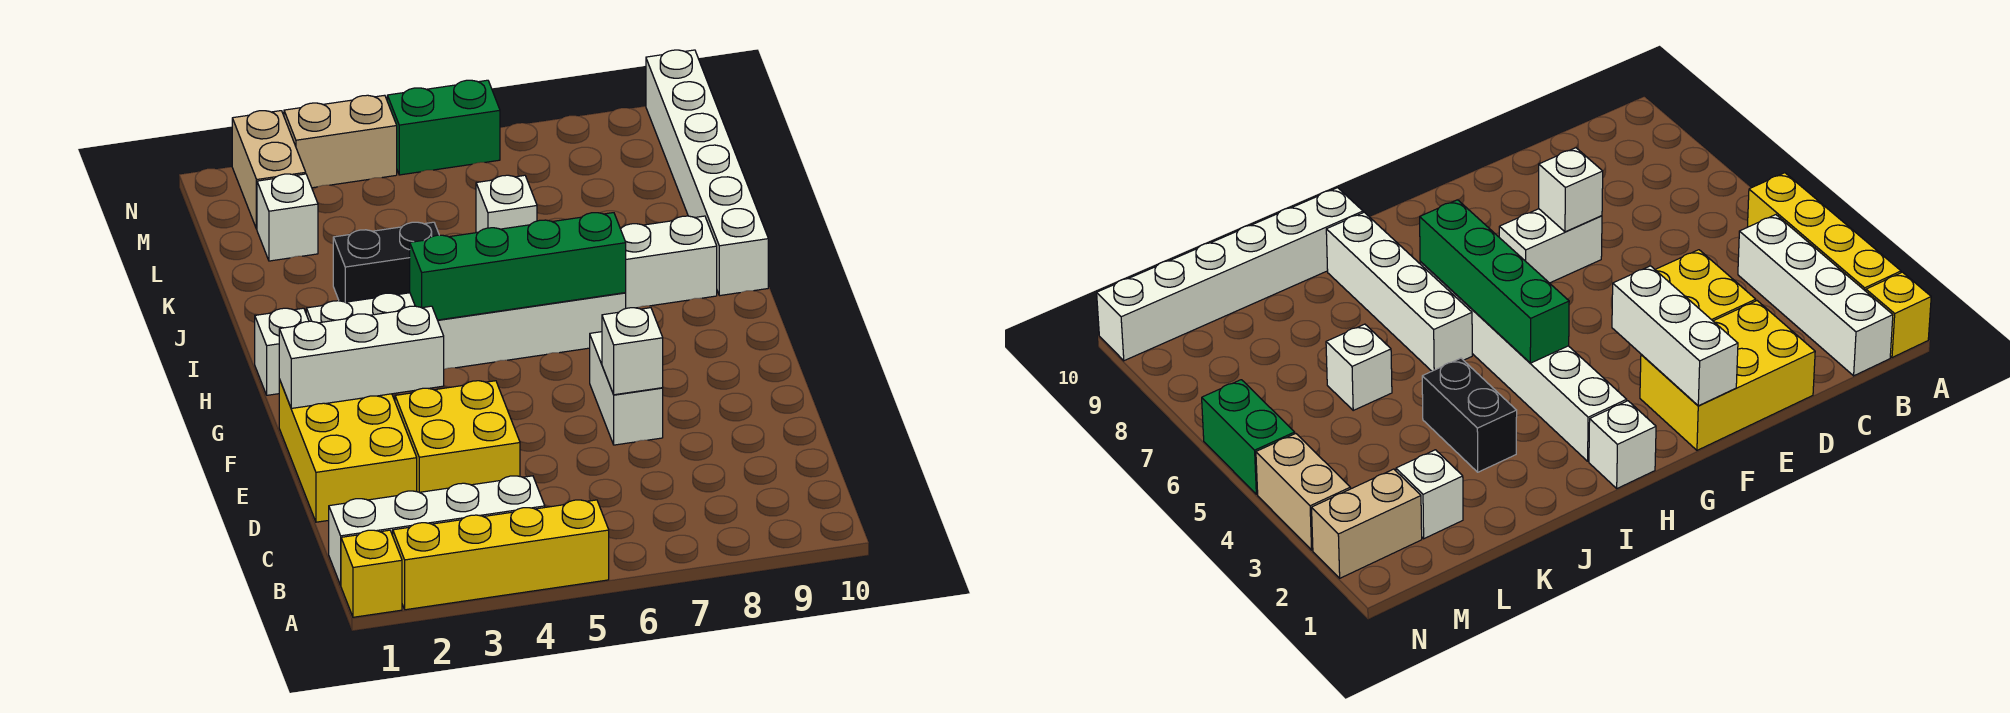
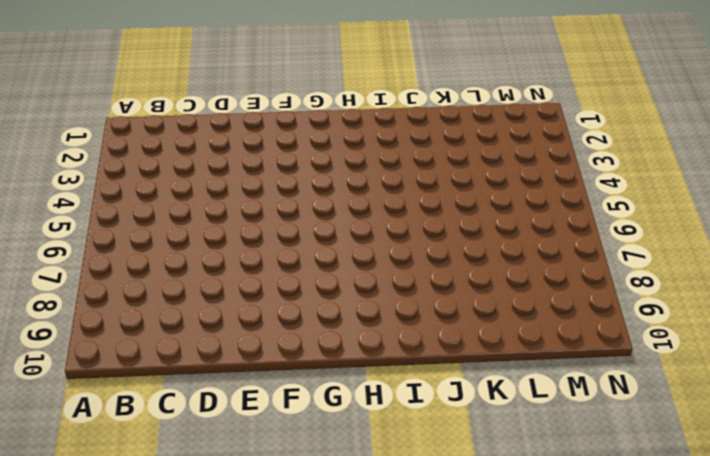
none -> yellow 1x1 brick [341,530,402,617]
none -> yellow 1x4 brick [393,500,609,610]
none -> white 1x4 brick [329,476,545,585]

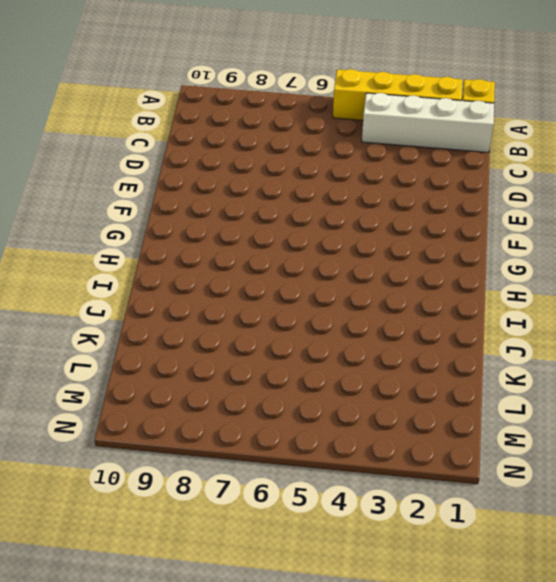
none -> yellow 2x3 brick [279,379,417,522]
none -> yellow 2x2 brick [395,381,520,492]
none -> white 1x2 brick [590,332,663,445]

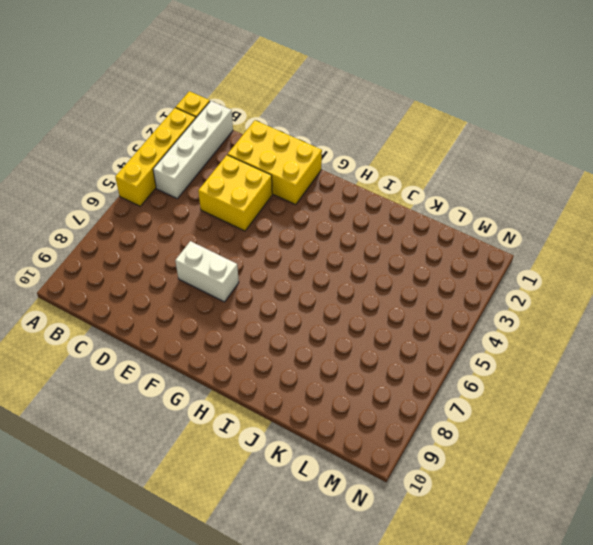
none -> white 1x1 brick [255,308,309,395]
none -> white 1x6 brick [306,293,626,369]
none -> white 1x4 brick [620,216,717,308]

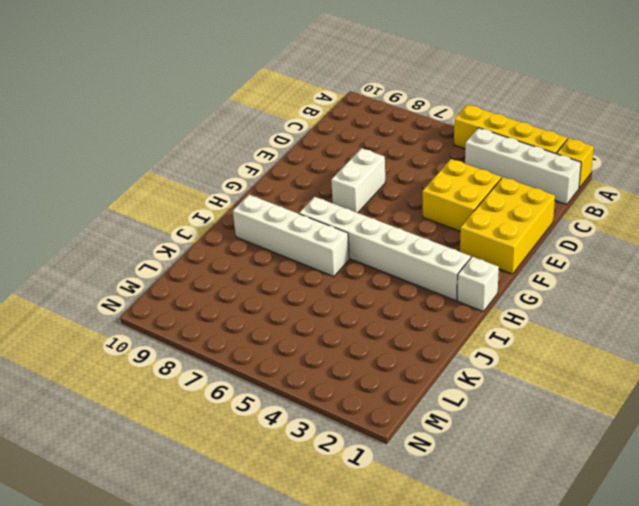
none -> white 1x6 brick [646,50,768,296]
none -> black 1x2 brick [333,222,439,302]
none -> white 1x1 brick [476,175,537,233]

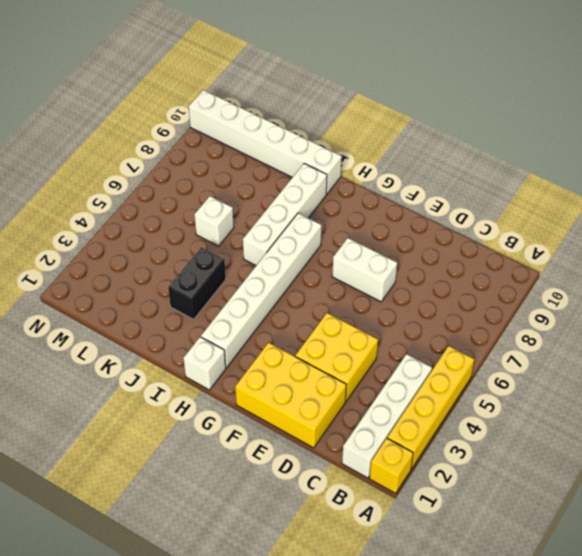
none -> white 1x1 brick [257,174,318,261]
none -> tan 1x2 brick [232,111,306,229]
none -> tan 1x2 brick [284,95,397,188]

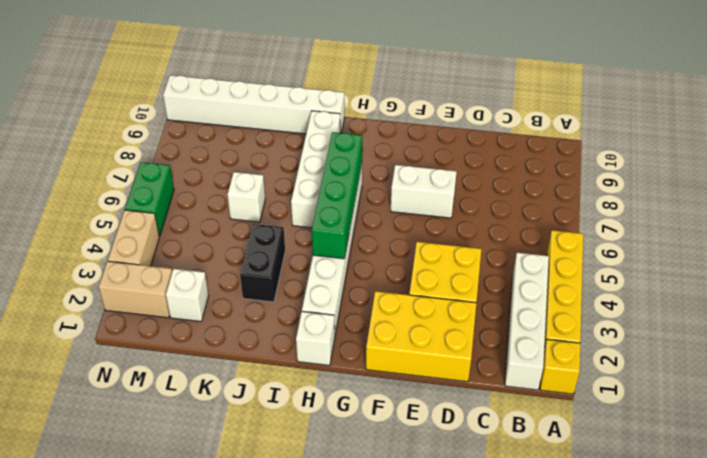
none -> white 1x1 brick [602,308,663,395]
none -> white 1x3 brick [279,306,444,408]

